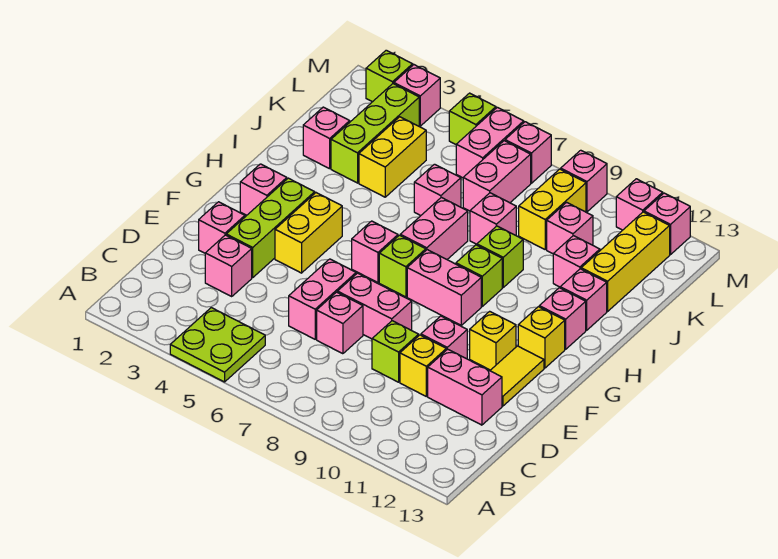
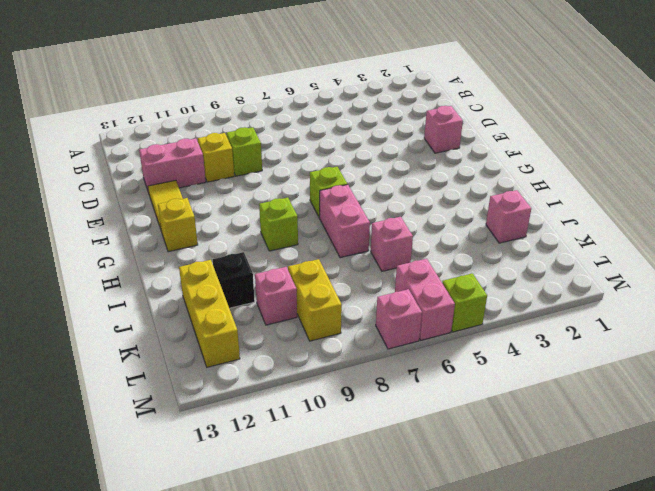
black 1x1 brick [213,252,255,308] -> pink 1x1 brick [553,236,600,287]
none -> lime 2x2 plate [170,308,265,382]
none -> pink 1x1 brick [205,235,252,296]
none -> pink 1x2 brick [289,259,356,339]
none -> pink 1x1 brick [317,292,363,354]

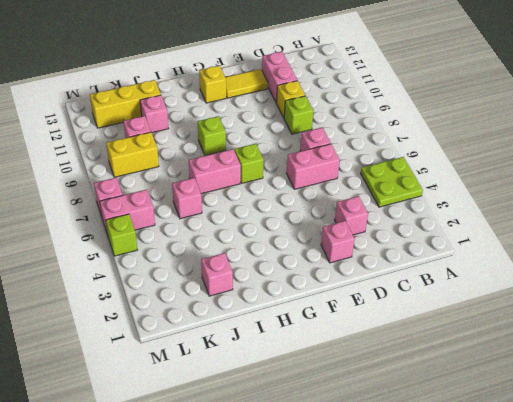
none -> lime 1x3 brick [226,178,315,278]
none -> pink 1x2 brick [337,273,412,339]
none -> pink 1x1 brick [421,316,467,359]
none -> yellow 1x2 brick [275,193,342,273]

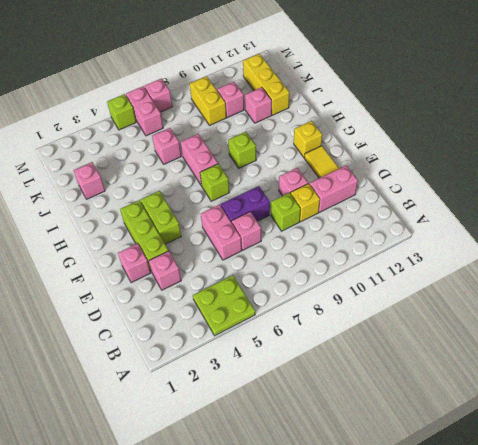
purple 1x2 brick [221,186,270,223] -> pink 1x2 brick [337,273,412,339]
lime 1x2 brick [141,191,181,244] -> yellow 1x2 brick [275,193,342,273]
none -> yellow 1x1 brick [470,311,516,370]
none -> pink 1x1 brick [240,164,287,215]
none -> pink 1x1 brick [352,221,398,283]
none -> pink 1x2 brick [407,250,481,325]

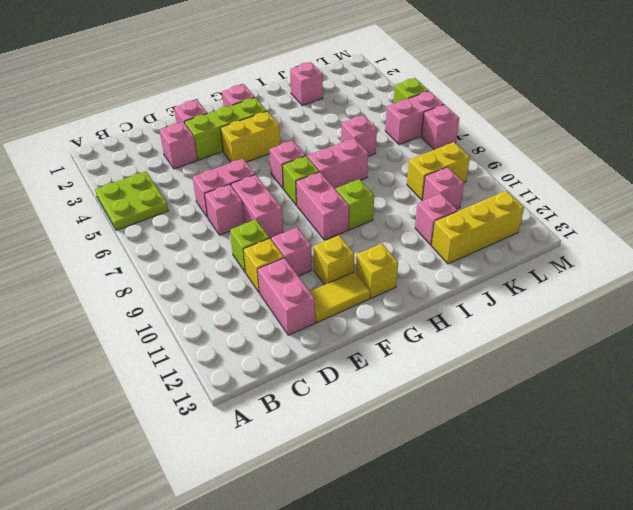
none -> pink 1x1 brick [539,288,586,349]
none -> lime 1x1 brick [477,226,523,287]
none -> pink 1x1 brick [560,269,607,330]
none -> lime 1x3 brick [331,84,419,183]

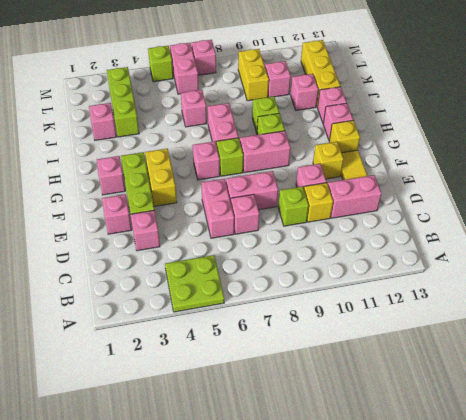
none -> yellow 1x2 brick [359,117,426,197]
none -> pink 1x1 brick [470,193,516,244]
none -> pink 1x2 brick [463,141,531,211]
none -> lime 1x1 brick [366,50,413,102]

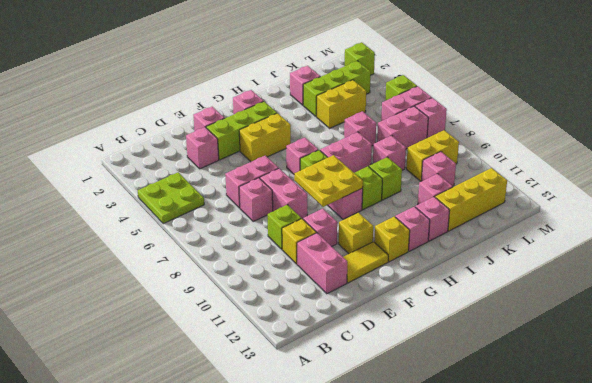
yellow 2x2 plate [294,155,363,207] -> none
none -> pink 1x1 brick [394,65,440,126]
none -> pink 1x1 brick [561,150,607,212]
none -> pink 1x1 brick [616,179,663,230]
none -> pink 1x1 brick [644,193,690,255]

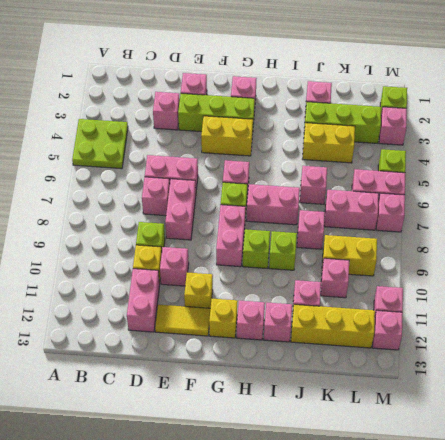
none -> pink 1x1 brick [561,150,607,212]

